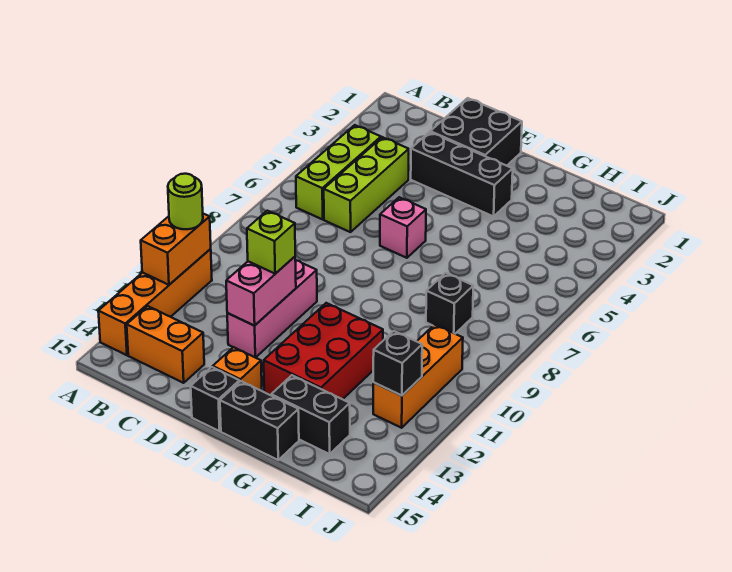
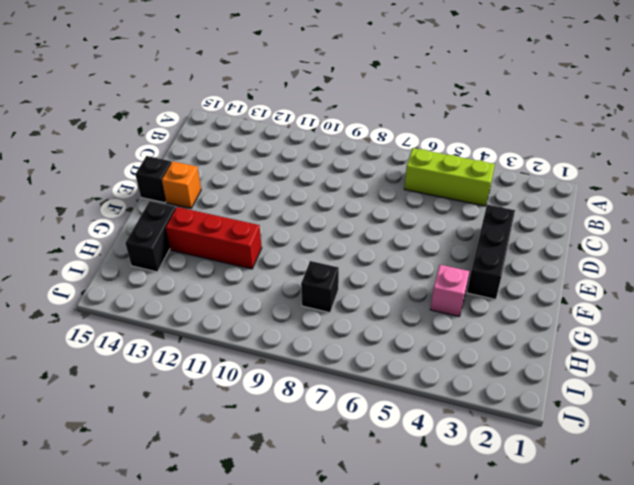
pink 1x1 brick [430,265,469,316] -> pink 1x1 brick moved to [380,197,426,258]
red 1x3 brick [166,207,262,269] -> red 2x3 brick [264,303,383,399]
none -> orange 1x4 brick [98,249,212,355]
none -> orange 1x2 brick [127,306,204,383]
none -> lime 1x3 brick [324,137,409,232]

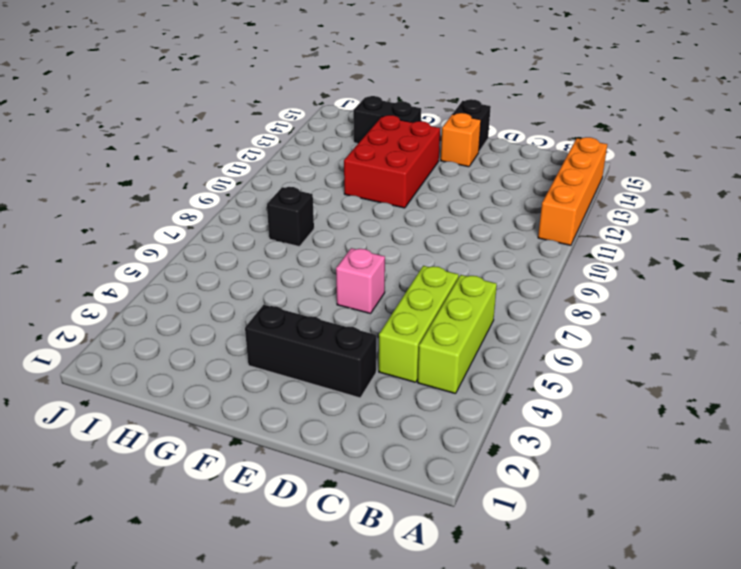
none -> orange 1x2 brick [127,306,204,383]
none -> black 2x2 brick [430,98,522,166]
none -> pink 1x3 brick [227,260,317,358]

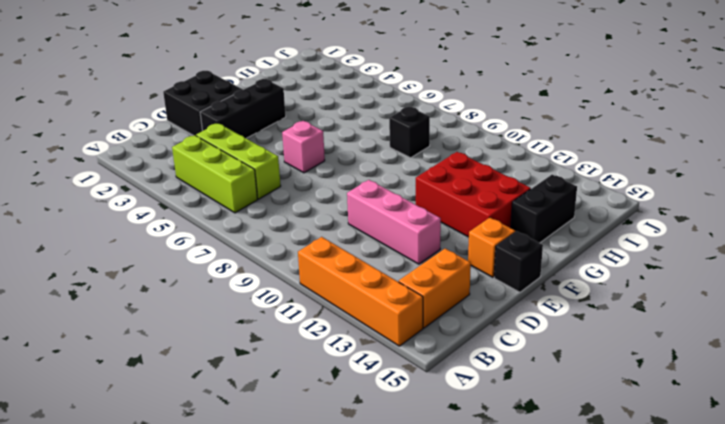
none -> black 1x2 brick [220,381,299,460]
none -> orange 1x3 brick [373,324,463,428]
none -> orange 1x2 brick [141,214,211,285]

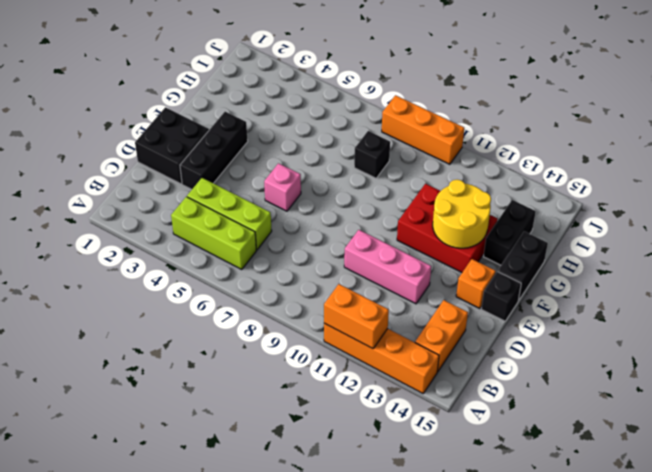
yellow 2x2 round brick [433,180,491,248] -> none
orange 1x3 brick [382,95,464,164] -> orange 1x3 brick moved to [373,324,463,428]
none -> pink 1x2 brick [226,257,296,326]
none -> black 1x1 brick [373,331,422,396]
none -> lime 1x1 round brick [168,174,203,229]

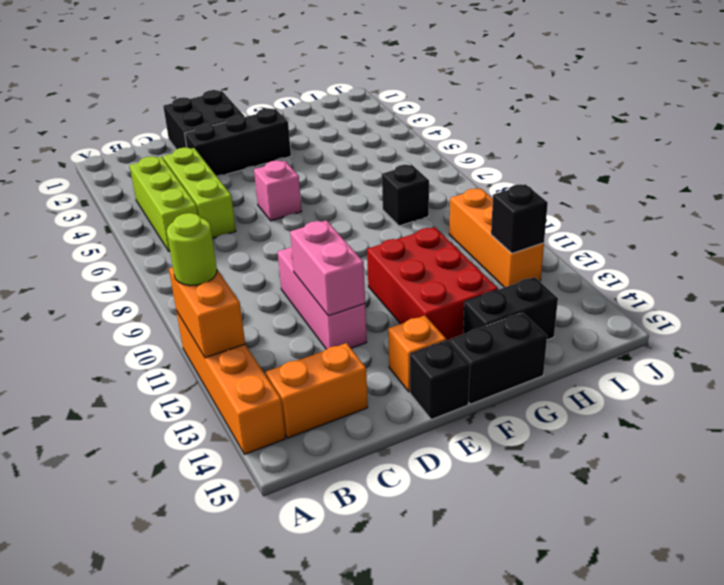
none -> lime 1x1 brick [247,211,295,274]

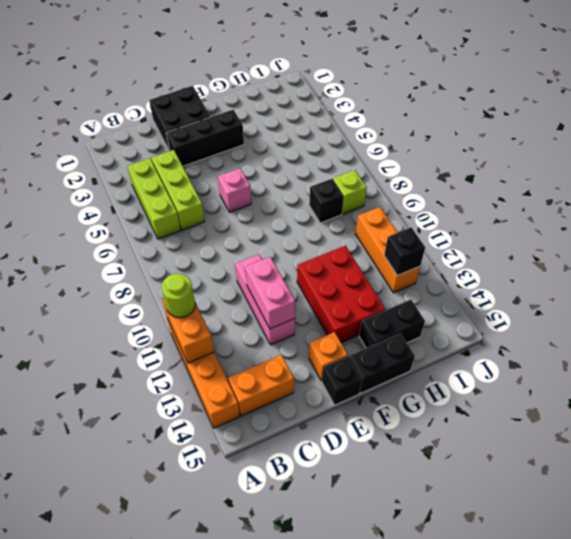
lime 1x1 brick [333,170,367,214] -> lime 1x1 brick moved to [247,211,295,274]

